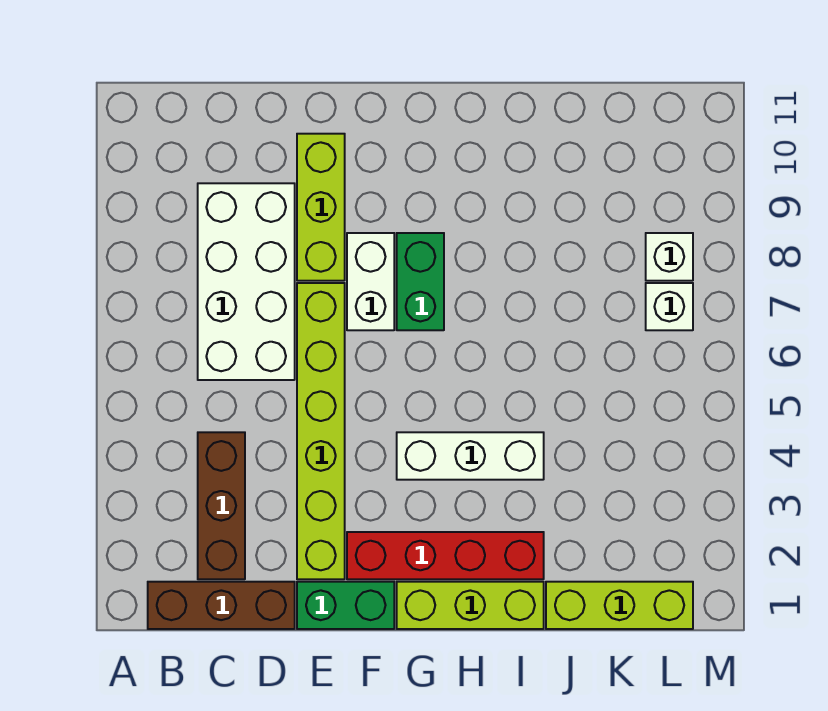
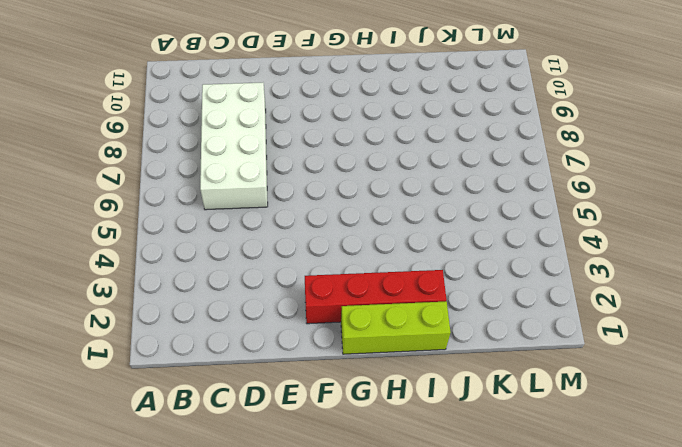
none -> brown 1x3 brick [148,582,295,629]
none -> brown 1x3 brick [198,432,245,579]
none -> green 1x2 brick [297,582,394,629]

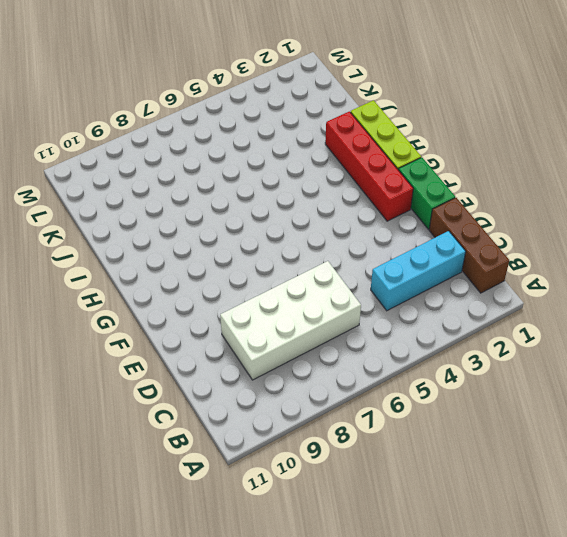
cyan 1x3 brick [371,231,466,311] -> brown 1x3 brick [198,432,245,579]
none -> lime 1x6 brick [297,283,345,579]
none -> lime 1x3 brick [297,134,345,281]
none -> white 1x2 brick [347,233,394,330]

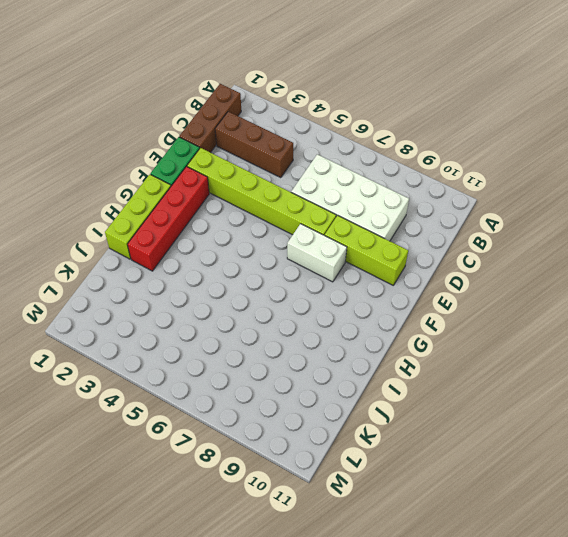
none -> white 1x3 brick [397,432,544,480]
none -> green 1x2 brick [397,233,444,330]
none -> lime 1x3 brick [546,582,693,629]

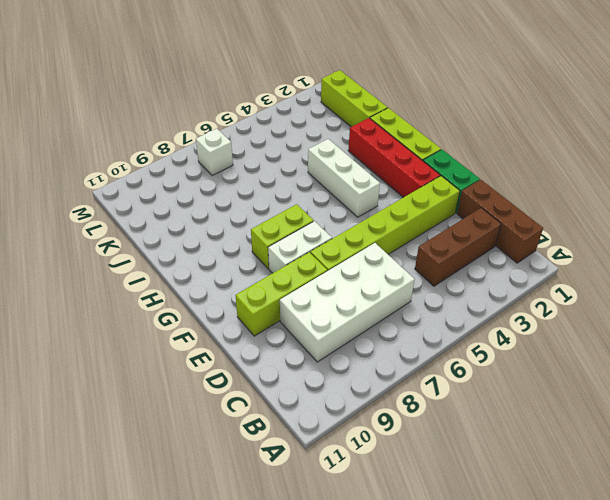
lime 1x2 brick [251,204,314,269] -> green 1x2 brick [397,233,444,330]
none -> white 1x1 brick [646,233,693,281]

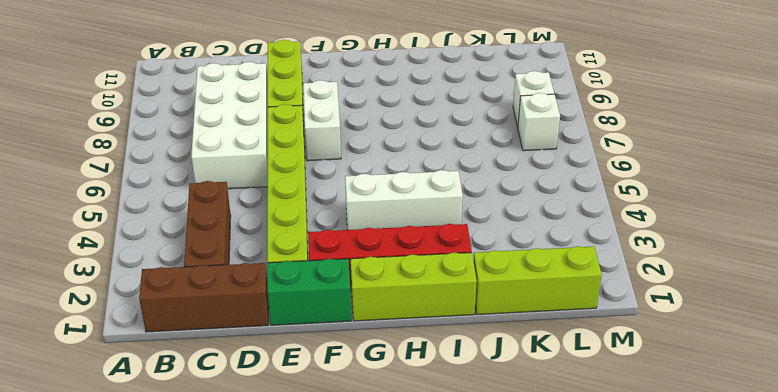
none -> green 1x2 brick [397,233,444,330]

